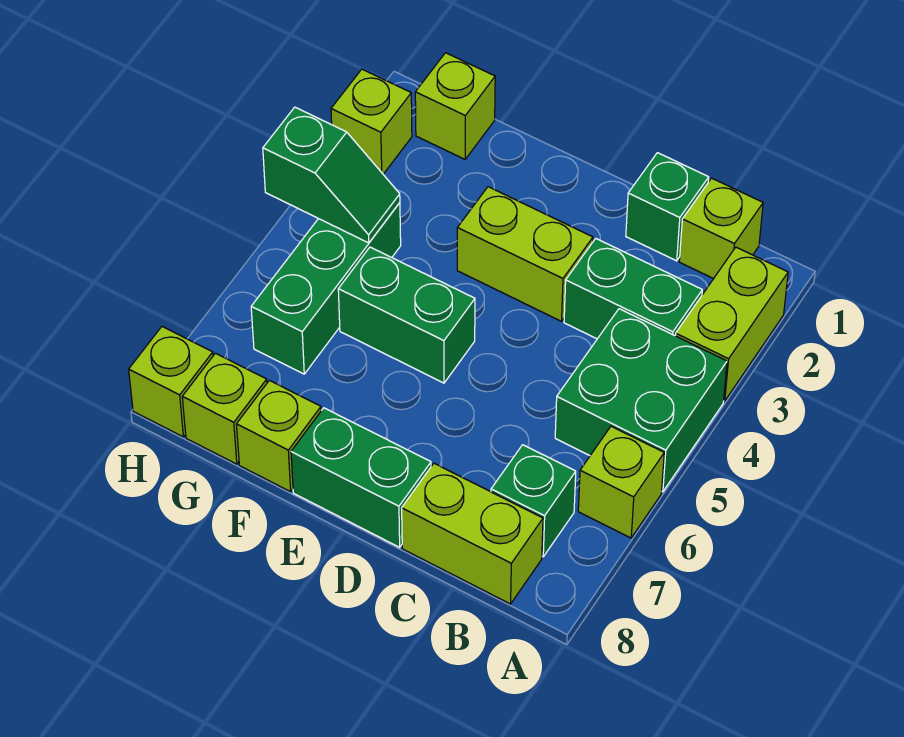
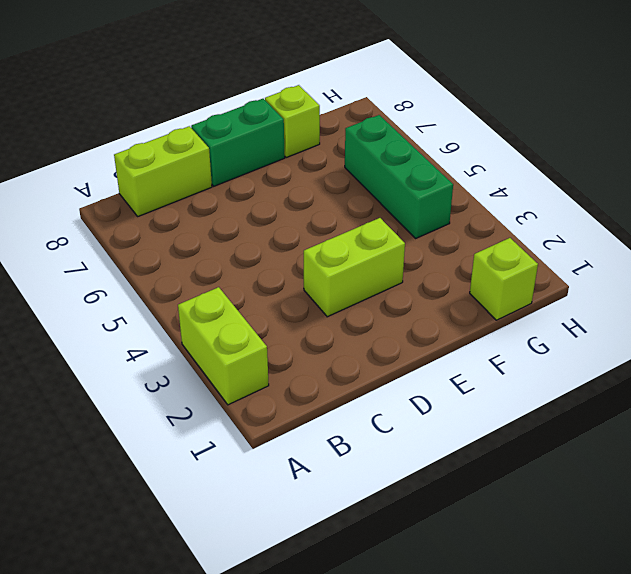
none -> green 2x2 brick [555,309,727,492]
none -> lime 1x1 brick [578,426,664,538]
none -> lime 1x1 brick [679,178,763,279]

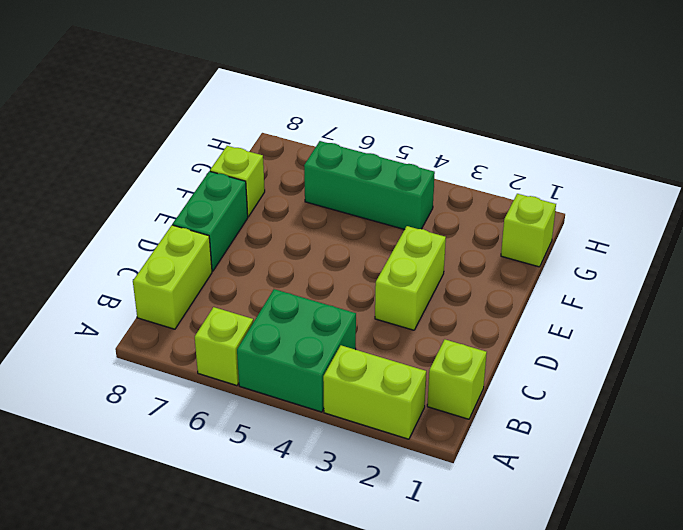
none -> green 1x2 brick [564,239,702,339]
none -> green 1x1 brick [491,445,576,557]
none -> green 1x1 brick [626,153,709,261]

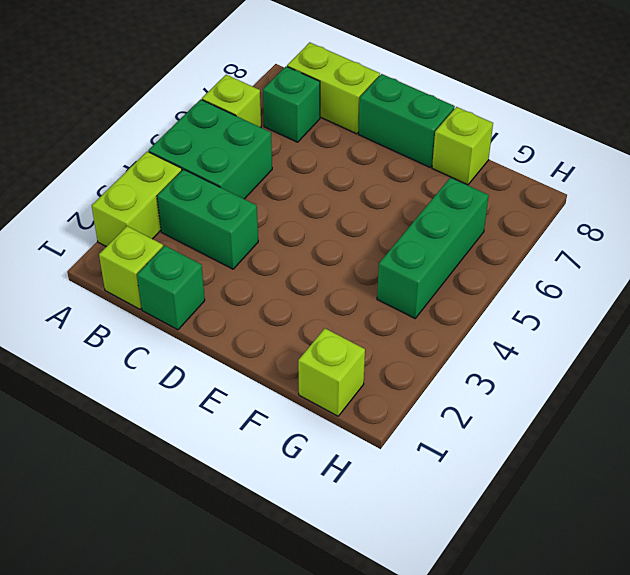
none -> lime 1x2 brick [457,187,593,321]
none -> green 1x2 brick [338,247,475,383]
none -> lime 1x1 brick [182,353,267,464]

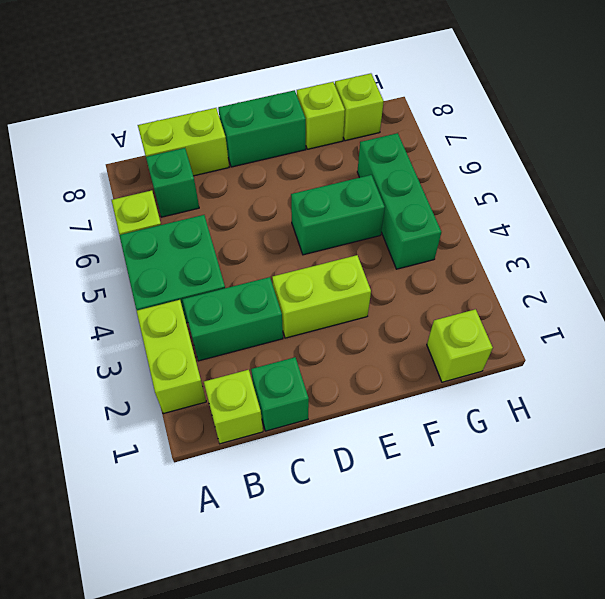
none -> lime 1x1 brick [331,69,412,174]
none -> lime 1x1 brick [129,327,213,437]
none -> green 1x2 slope [263,107,400,243]

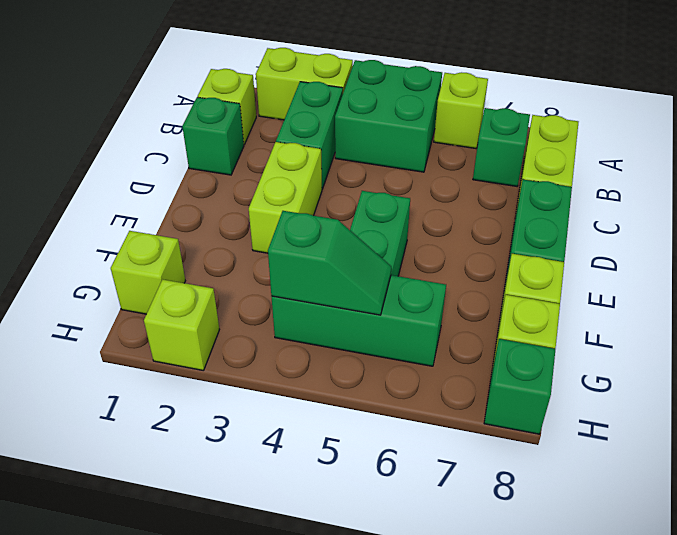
green 1x2 slope [268,211,391,315] -> green 1x2 slope turned to [263,107,400,243]
green 1x1 brick [484,339,555,434] -> lime 1x1 brick [129,327,213,437]

